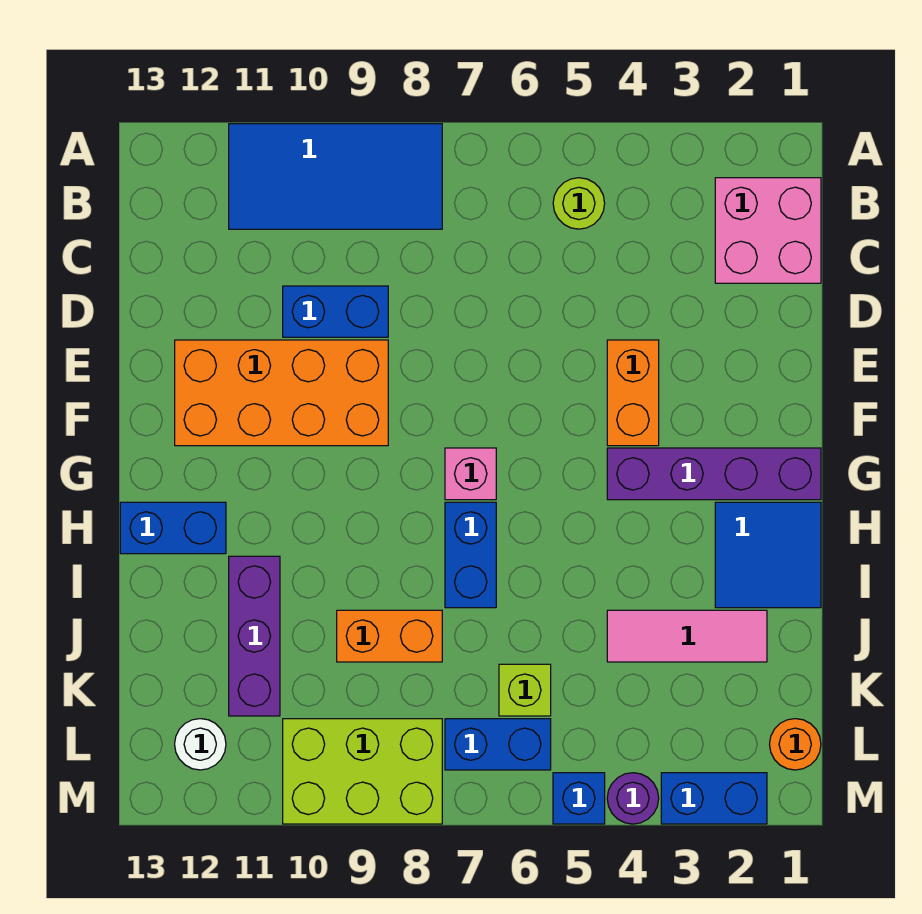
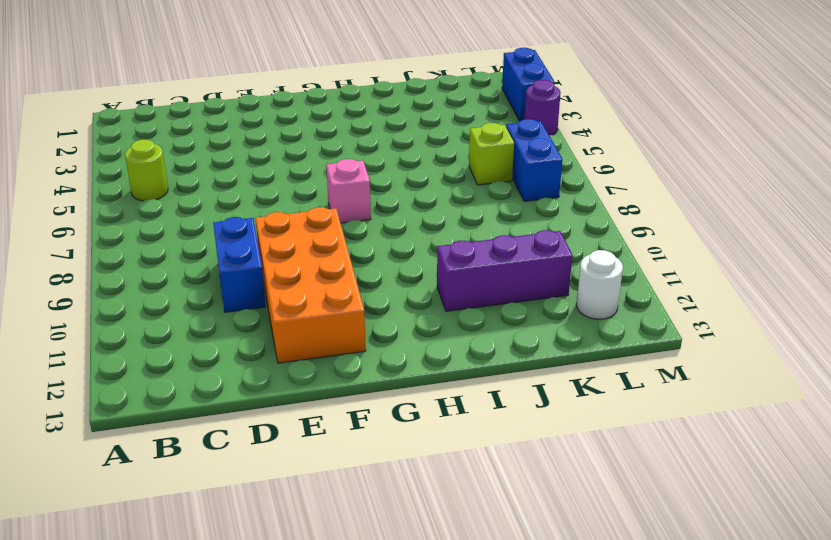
none -> blue 2x4 tile [229,124,442,229]
none -> pink 2x2 brick [715,178,821,283]
none -> orange 1x2 brick [607,340,659,446]

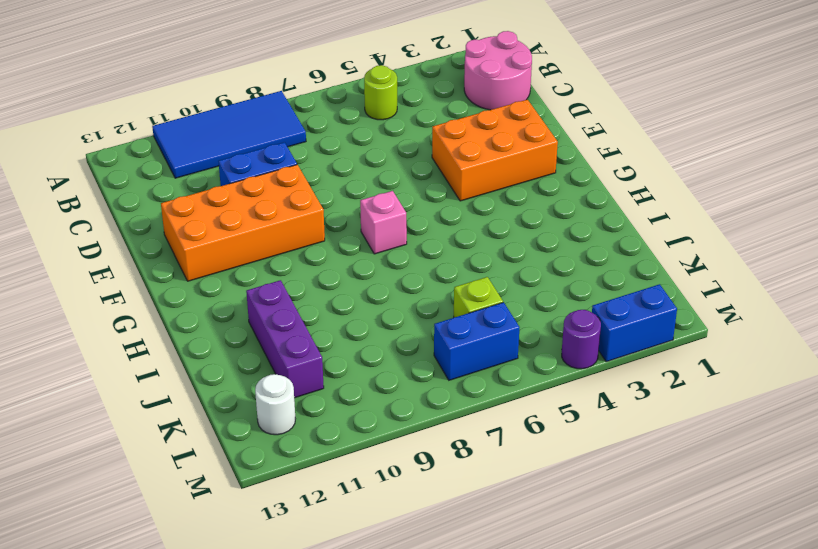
pink 2x2 round brick [464,31,532,110] -> pink 2x2 brick [715,178,821,283]
orange 2x3 brick [432,100,558,201] -> orange 1x2 brick [607,340,659,446]
none -> purple 1x4 brick [607,448,821,500]
none -> blue 2x2 tile [715,502,821,608]
none -> blue 1x2 brick [445,502,496,608]

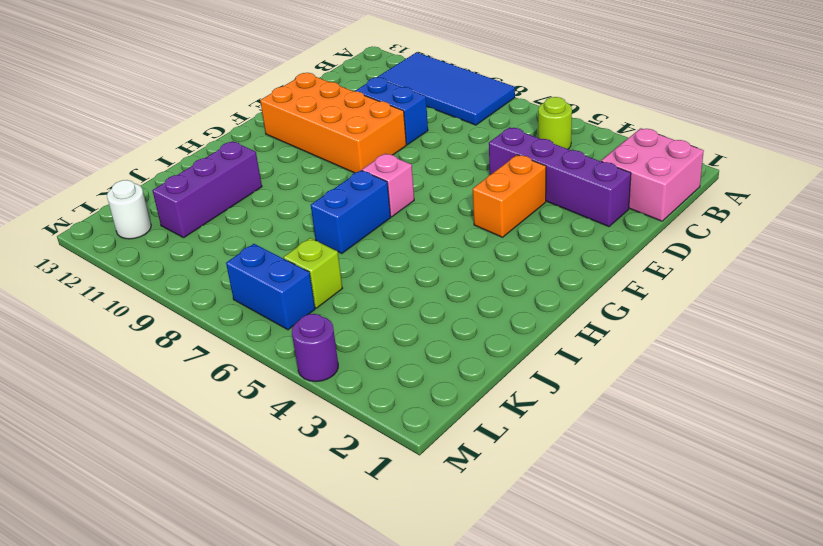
purple 1x4 brick [489,127,631,227] -> purple 1x4 brick moved to [607,448,821,500]
none -> blue 2x2 tile [715,502,821,608]
none -> blue 1x2 brick [120,502,226,554]
none -> pink 1x3 tile [607,610,767,662]

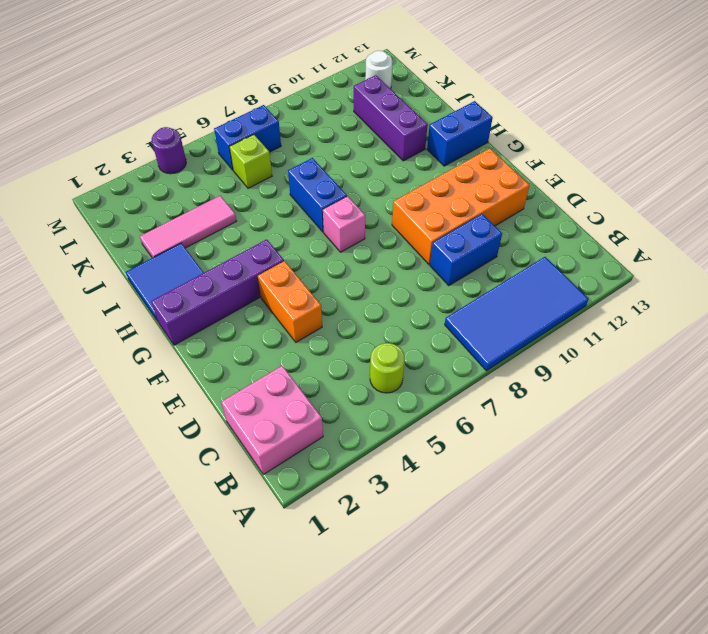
none -> orange 1x2 brick [337,610,442,662]
none -> orange 1x1 round brick [770,719,821,770]
none -> lime 2x3 brick [283,719,442,824]

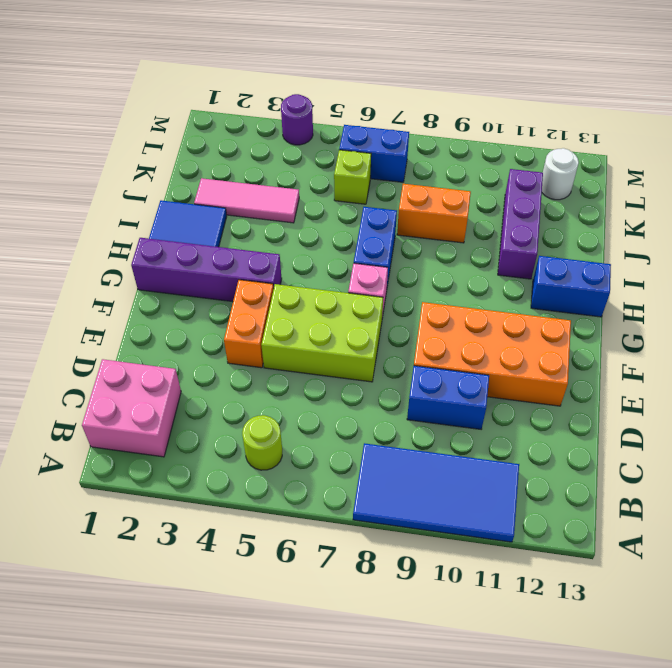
lime 2x3 brick [261,284,383,382] -> lime 2x3 brick moved to [283,719,442,824]
none -> orange 1x1 round brick [770,719,821,770]
none -> blue 1x2 brick [661,773,767,824]
none -> blue 1x1 brick [553,773,605,824]

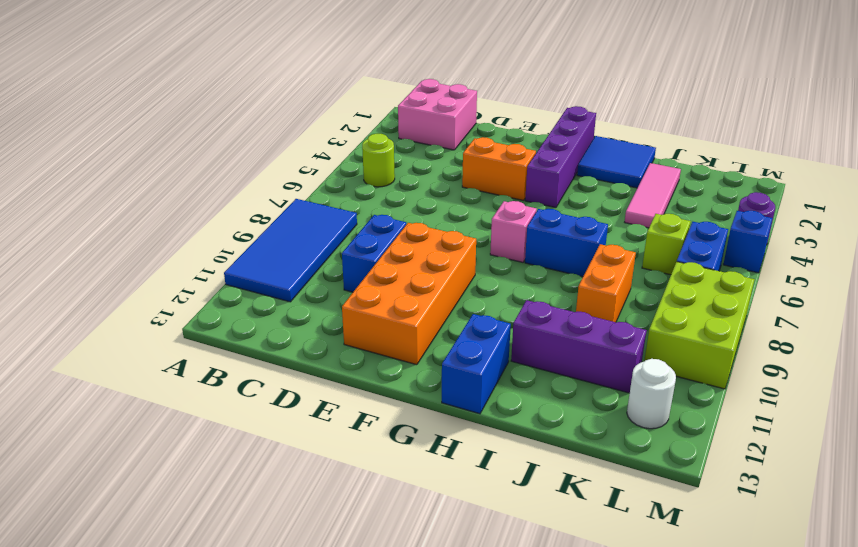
none -> orange 1x1 round brick [770,719,821,770]
none -> blue 1x2 brick [661,773,767,824]

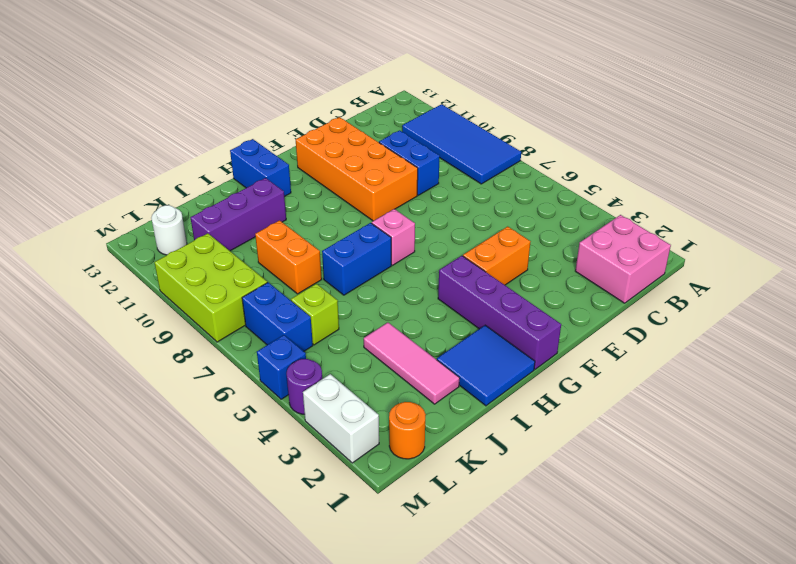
white 1x2 brick [303,374,379,463] -> blue 1x2 brick [661,773,767,824]
none -> lime 1x1 round brick [553,178,605,229]

